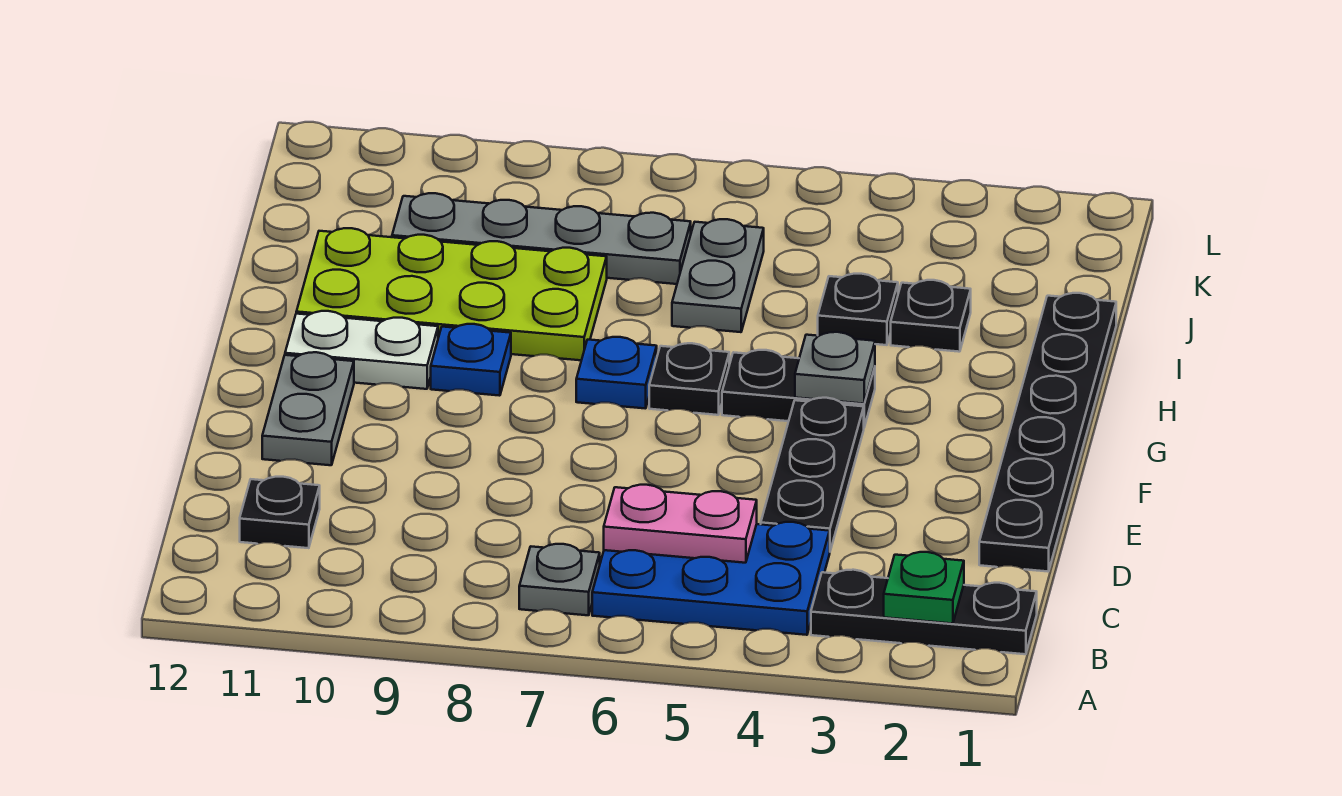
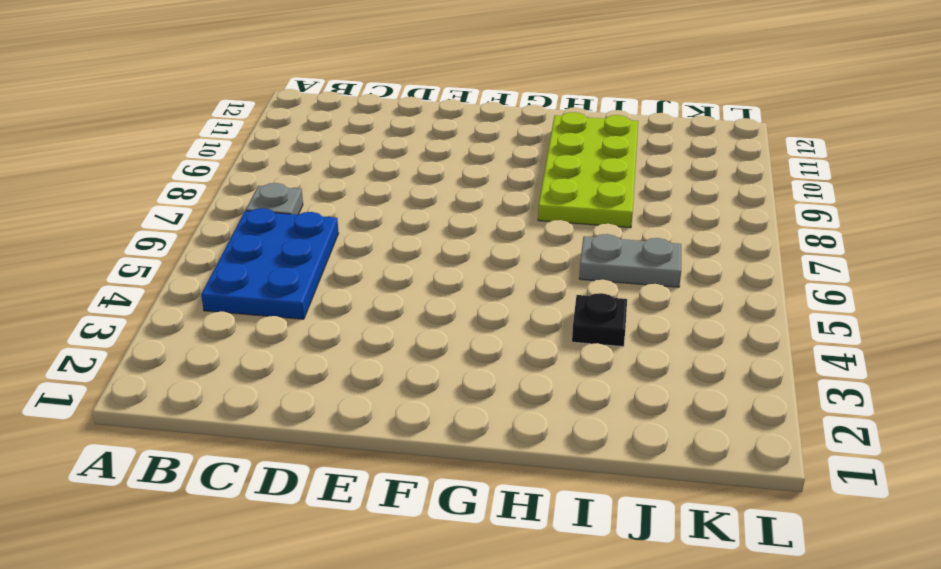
none -> black 1x3 plate [811,570,1037,654]
none -> black 1x1 plate [240,477,320,548]
none -> black 1x6 plate [979,293,1116,571]

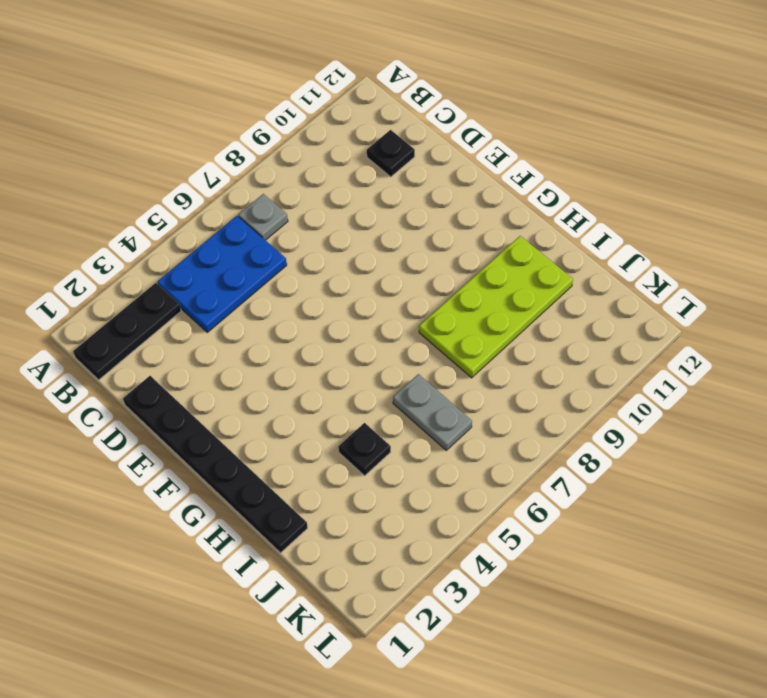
none -> black 1x3 plate [761,398,864,551]
none -> grey 1x2 plate [262,352,354,465]
none -> black 1x2 plate [722,350,875,427]

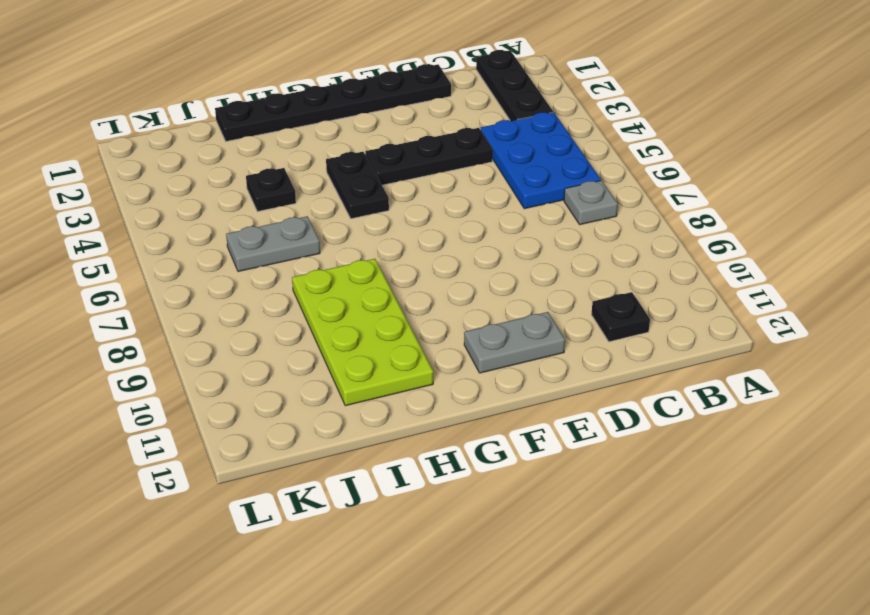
none -> black 1x1 plate [649,343,729,415]
none -> blue 1x1 plate [576,337,657,409]
none -> blue 1x1 plate [431,324,511,396]

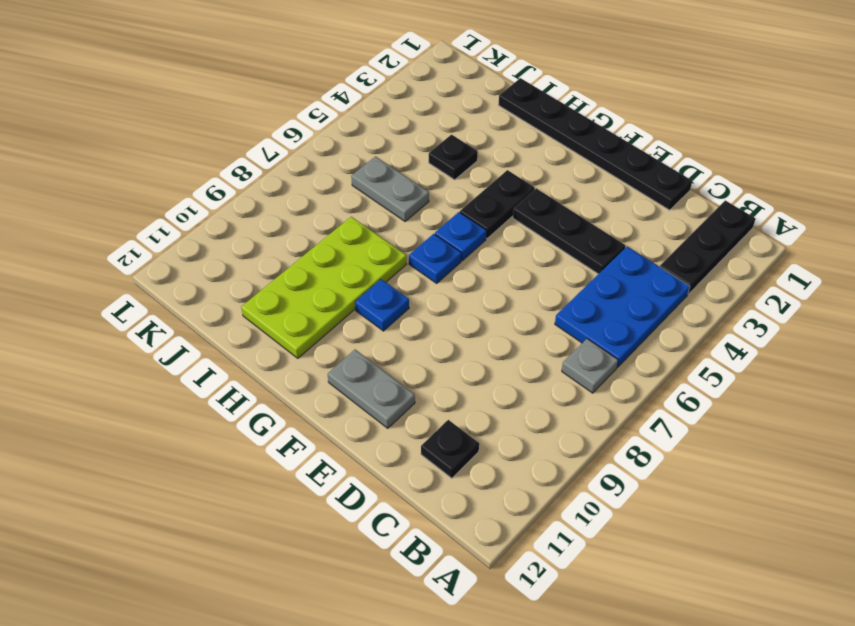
blue 1x1 plate [435,212,486,261] -> black 1x1 plate [649,343,729,415]
none -> white 1x2 plate [285,311,438,389]
none -> black 1x1 plate [891,280,971,352]
none -> grey 1x4 plate [392,193,691,284]

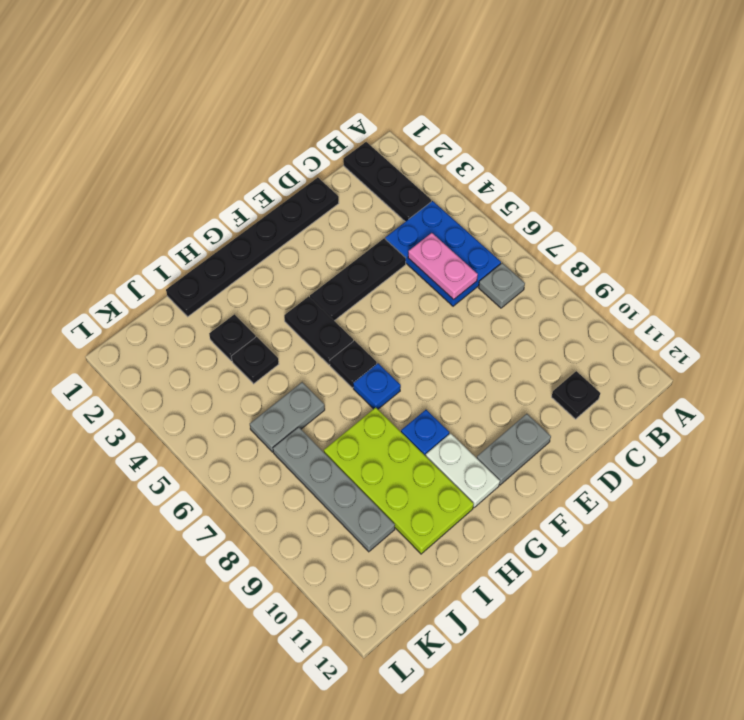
none -> green 1x1 plate [884,552,964,624]
none -> grey 1x1 plate [795,332,875,404]

